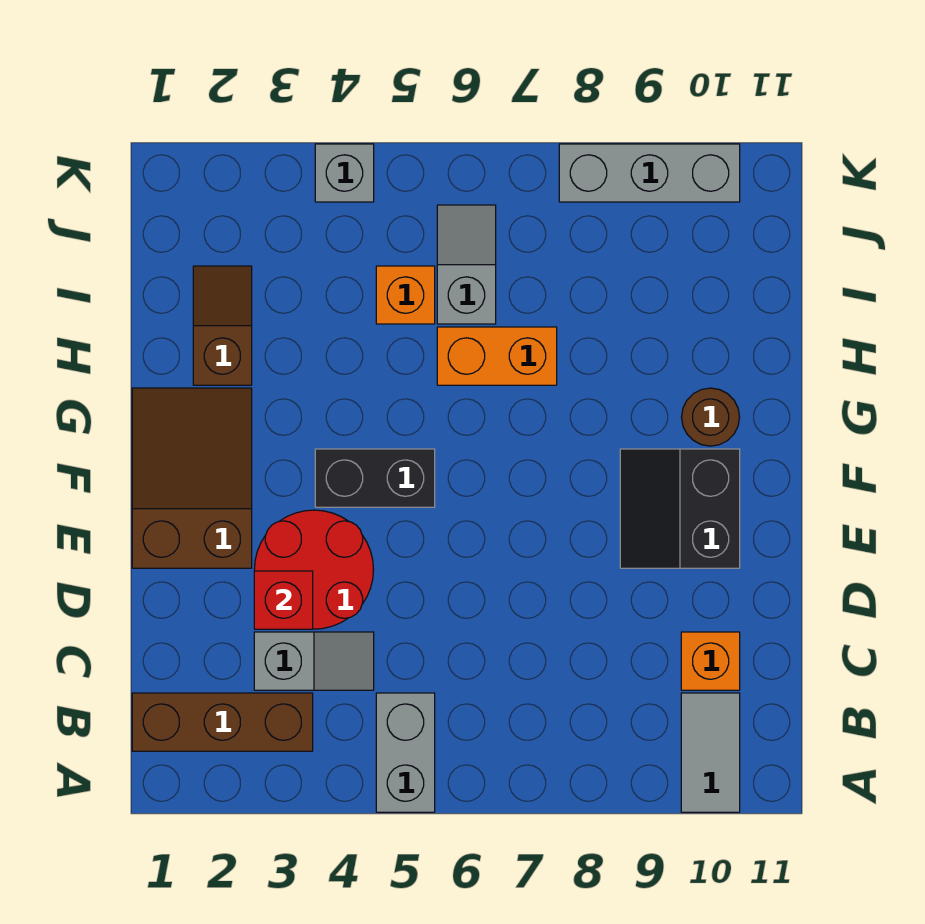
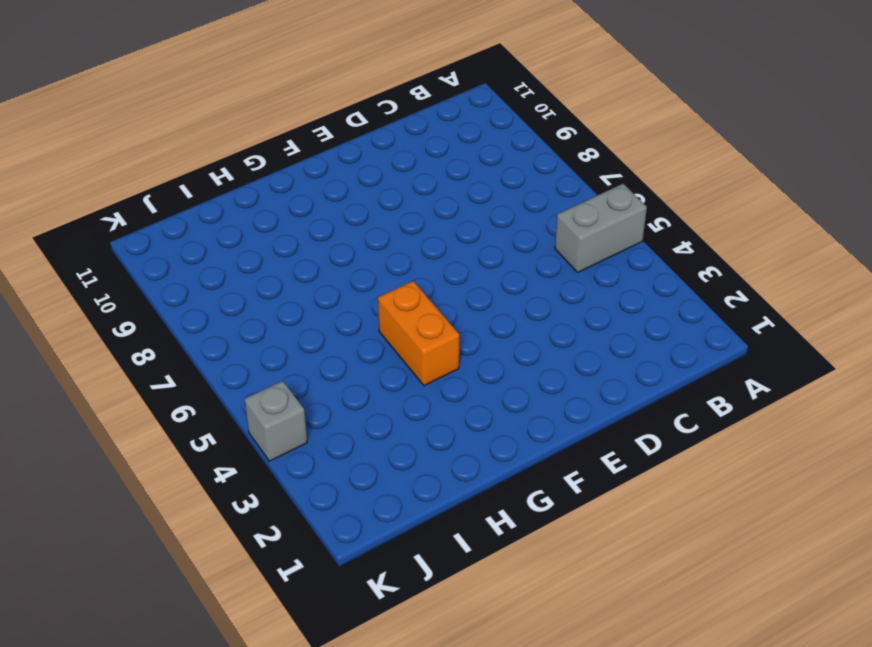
orange 1x2 brick [378,281,459,386] -> orange 1x2 brick moved to [437,327,557,385]
none -> grey 1x2 tile [681,693,740,812]
none -> brown 1x3 brick [132,693,313,751]
none -> grey 1x2 slope [254,632,374,690]

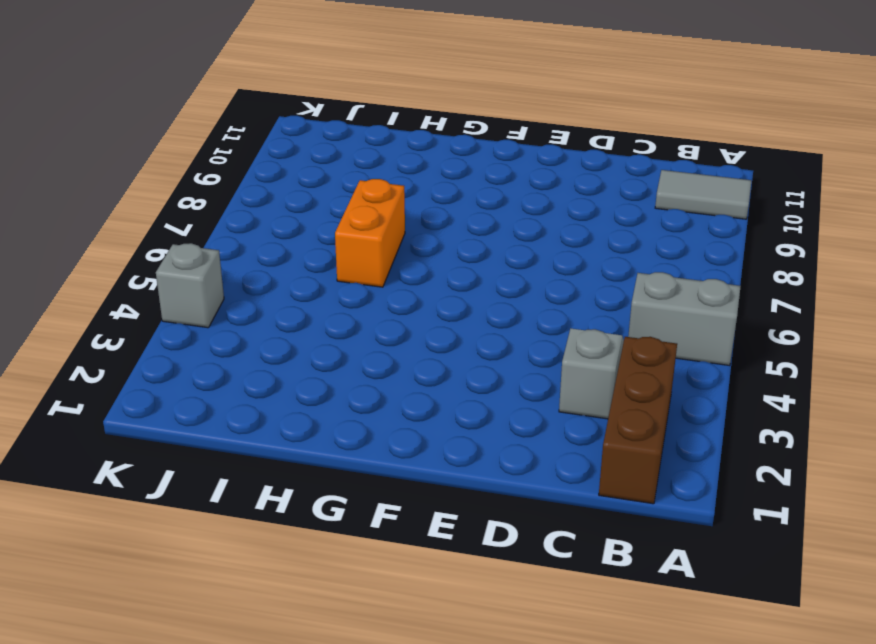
none -> orange 1x1 brick [681,632,740,690]
none -> red 2x2 round brick [254,510,374,629]
none -> brown 2x3 slope [132,388,252,568]

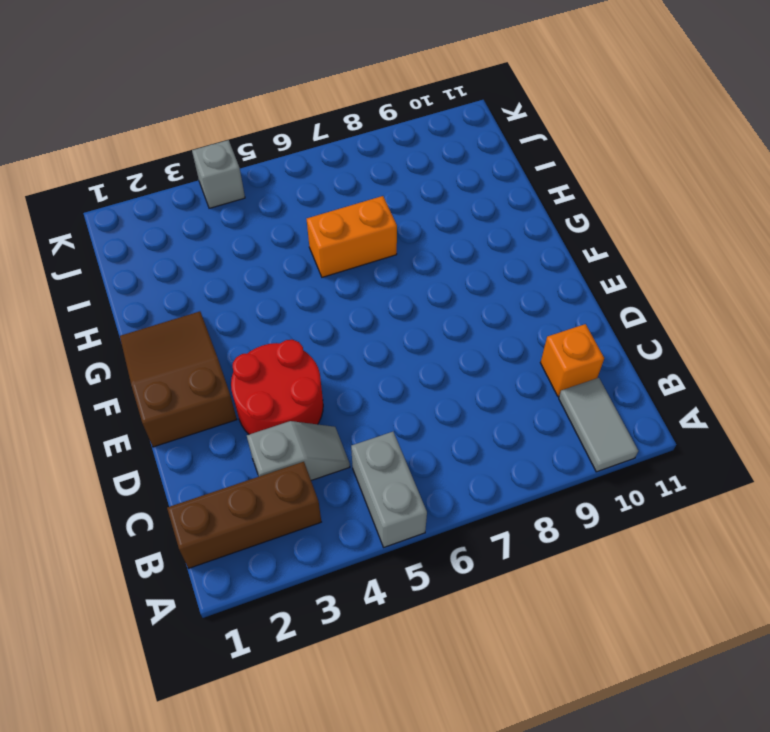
none -> black 2x2 slope [620,449,740,568]
none -> black 1x2 brick [315,449,435,507]
none -> brown 1x1 round brick [682,388,740,446]

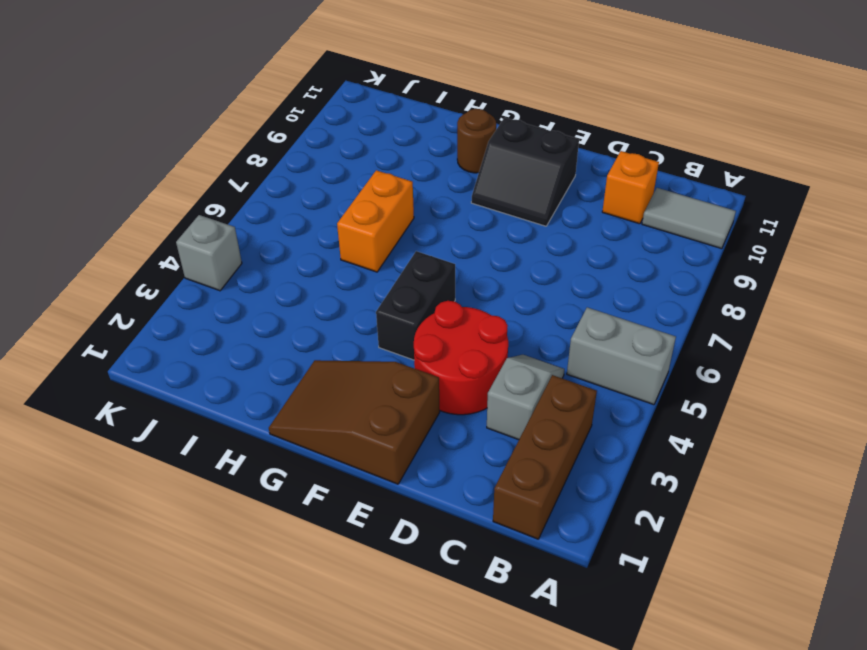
none -> brown 1x2 slope [193,266,252,385]
none -> orange 1x1 brick [376,266,435,324]
none -> grey 1x2 slope [437,205,496,324]

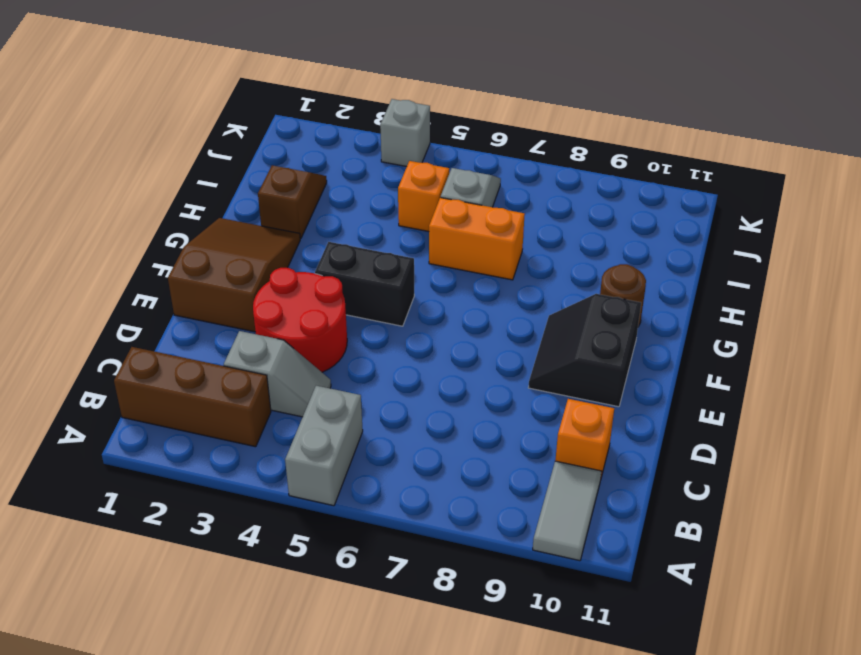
none -> grey 1x3 brick [559,144,740,202]
none -> red 1x1 brick [254,571,313,629]

